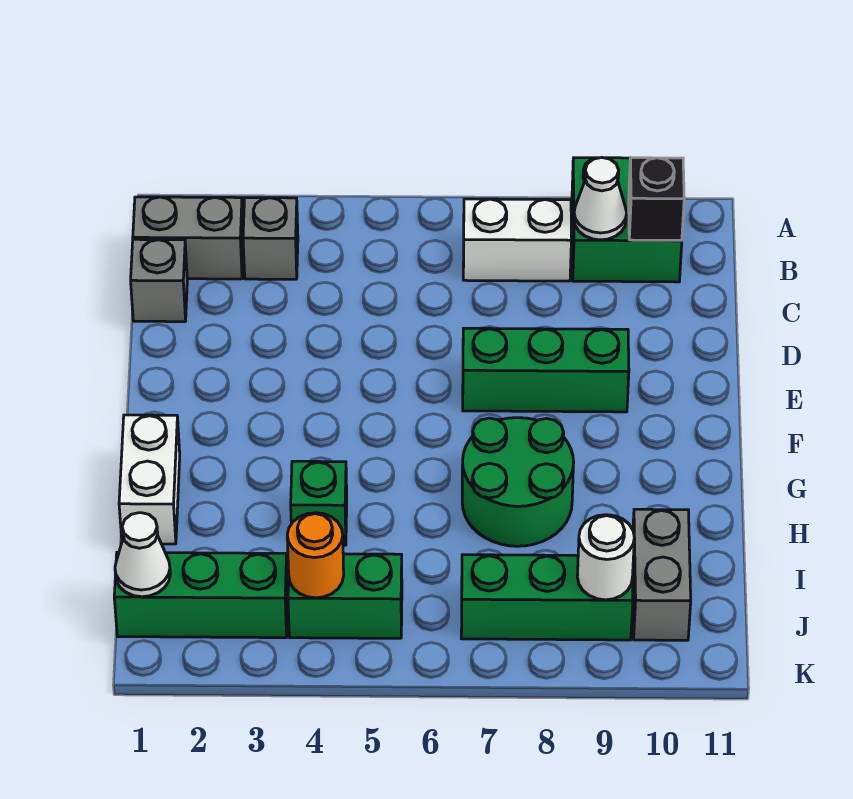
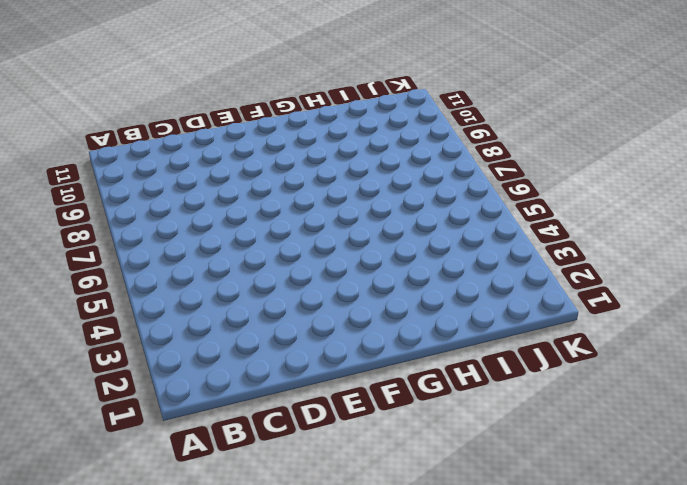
none -> green 2x2 brick [572,158,682,282]
none -> grey 1x2 brick [133,197,243,279]
none -> grey 1x1 brick [243,198,298,279]

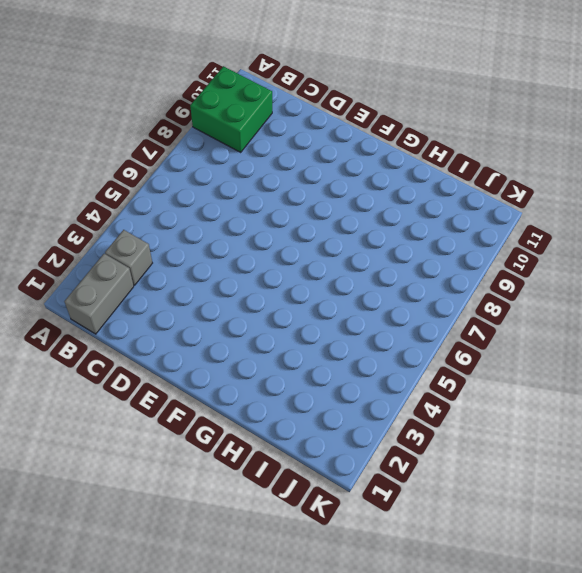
none -> white 1x2 brick [463,199,571,281]
none -> grey 1x1 brick [131,239,187,322]
none -> green 1x3 brick [463,328,629,412]

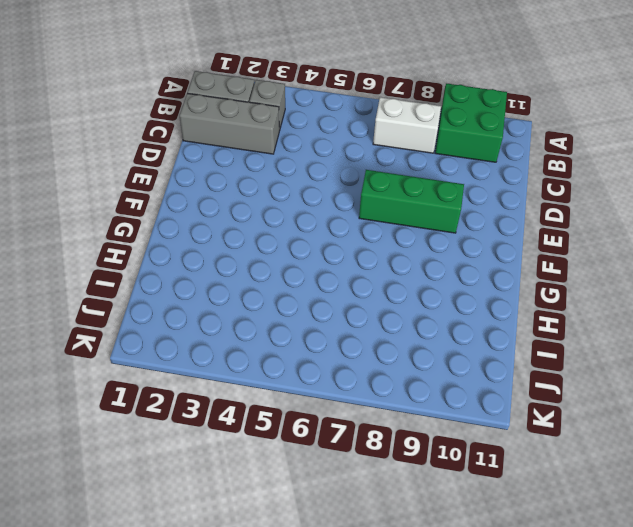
grey 1x3 brick [180,93,279,154] -> grey 1x1 brick [131,239,187,322]
none -> white 1x2 brick [119,415,180,544]
none -> green 2x2 round brick [462,418,574,546]
none -> green 1x1 brick [291,461,347,545]

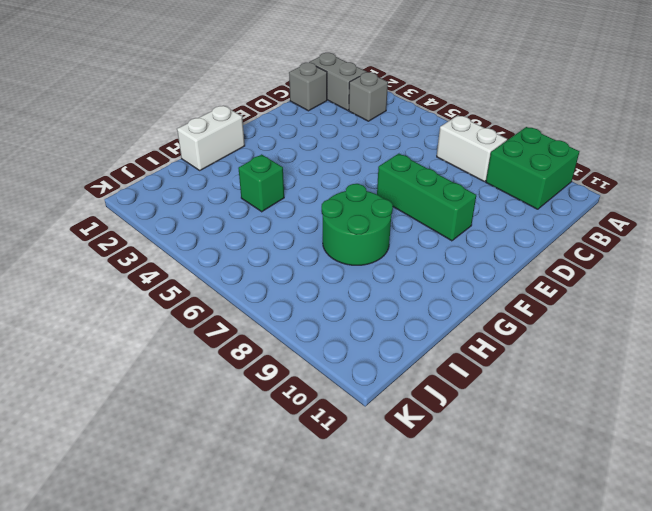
none -> grey 1x2 brick [633,509,691,640]
none -> green 1x3 brick [114,552,288,638]
none -> green 1x2 brick [288,554,402,638]

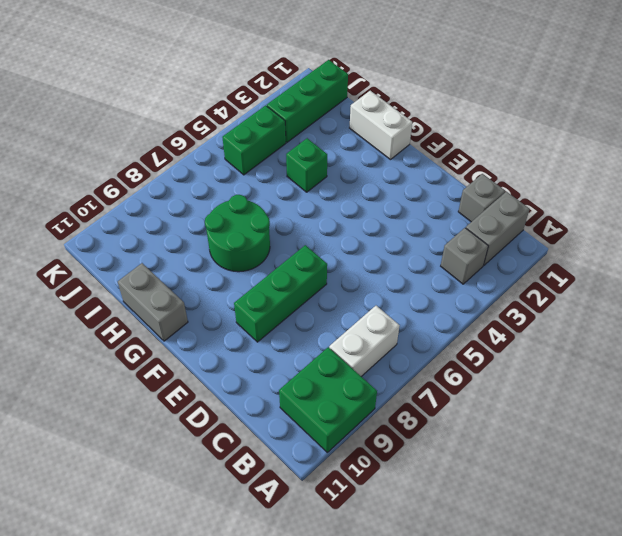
grey 1x2 brick [118,263,188,341] -> grey 1x2 brick moved to [633,509,691,640]
none -> green 1x3 brick [461,555,633,640]
none -> white 1x1 cone [574,158,627,240]
none -> black 1x1 brick [629,158,684,240]

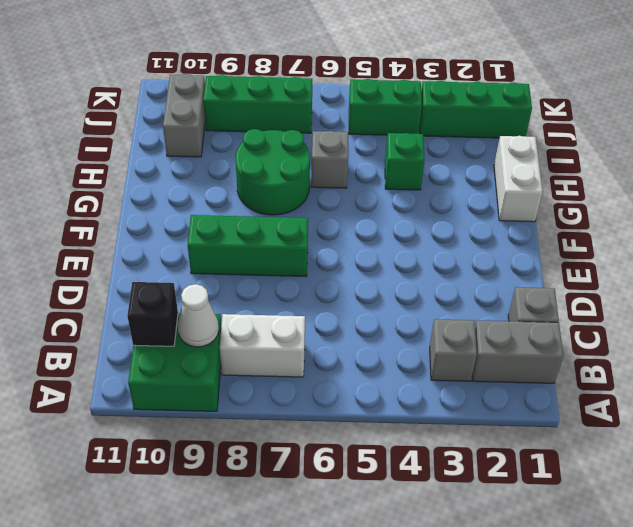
grey 1x1 brick [311,131,348,188] -> none
none -> white 1x1 cone [115,513,170,597]
none -> orange 1x1 round brick [287,513,344,598]
none -> white 1x1 round brick [577,515,634,600]

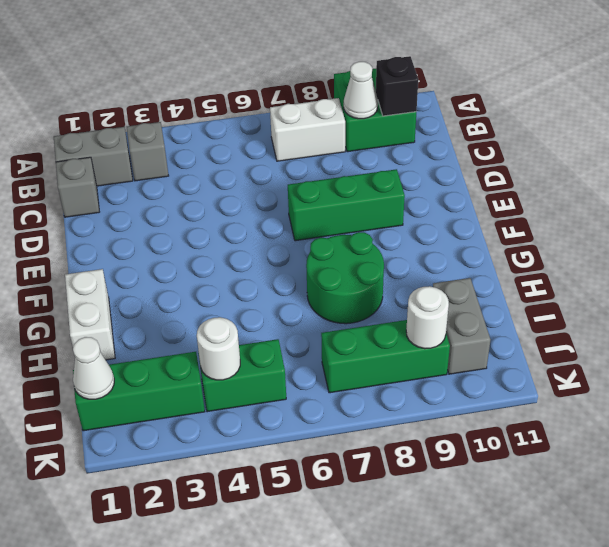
white 1x1 round brick [197,317,240,380] -> orange 1x1 round brick [287,513,344,598]
none -> green 1x1 brick [291,461,347,545]

